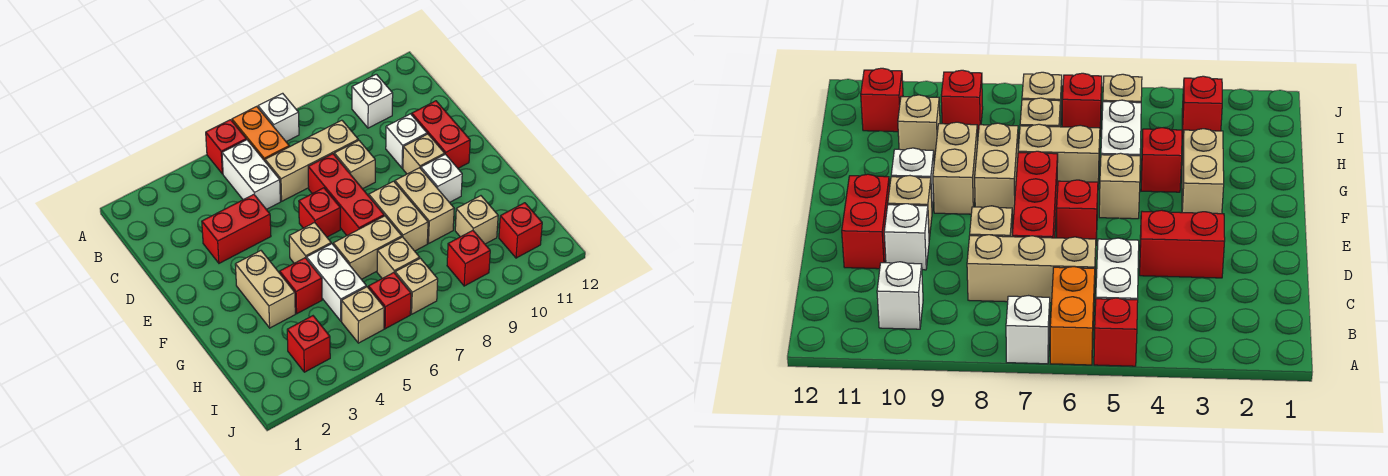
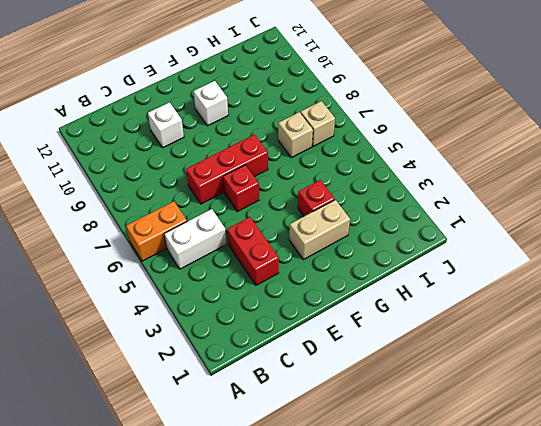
none -> red 1x1 brick [206,120,246,174]
none -> white 1x1 brick [258,93,299,142]
none -> white 1x1 brick [352,74,393,128]

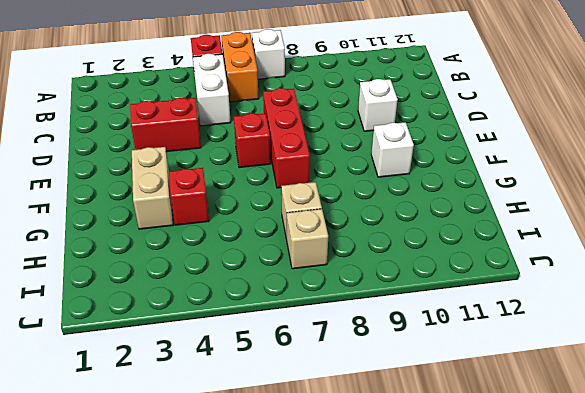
none -> white 1x1 brick [352,74,393,128]
none -> tan 1x3 brick [265,120,358,201]
none -> tan 1x1 brick [334,140,375,189]

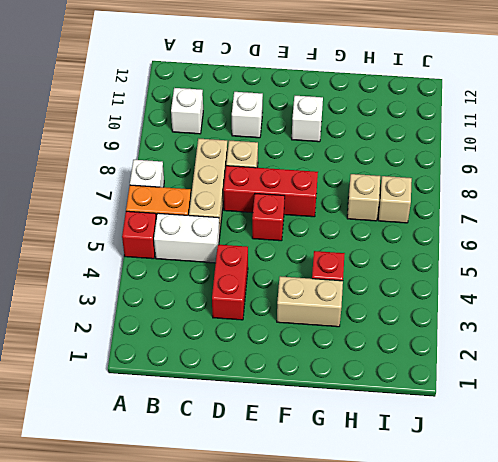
none -> red 1x2 brick [412,101,470,168]
none -> tan 1x1 brick [403,134,445,174]
none -> tan 1x1 brick [289,223,331,263]

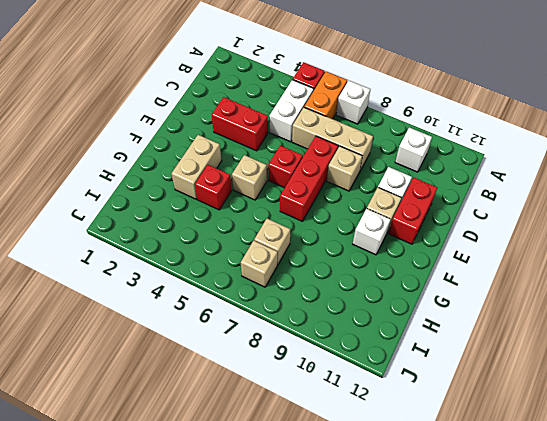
none -> tan 1x2 brick [369,181,428,251]
none -> tan 1x2 brick [395,168,454,243]
none -> white 1x2 brick [307,244,366,321]

